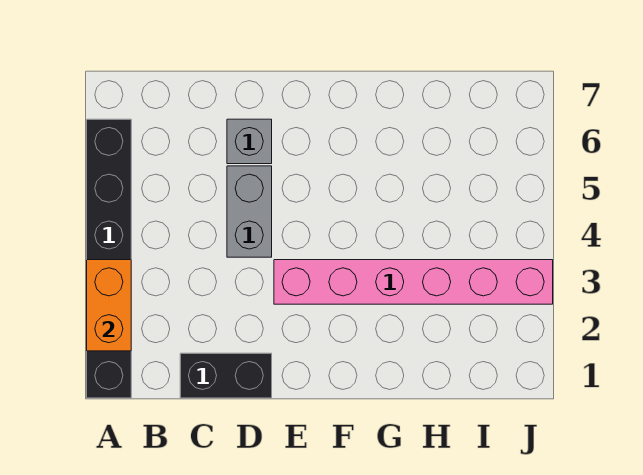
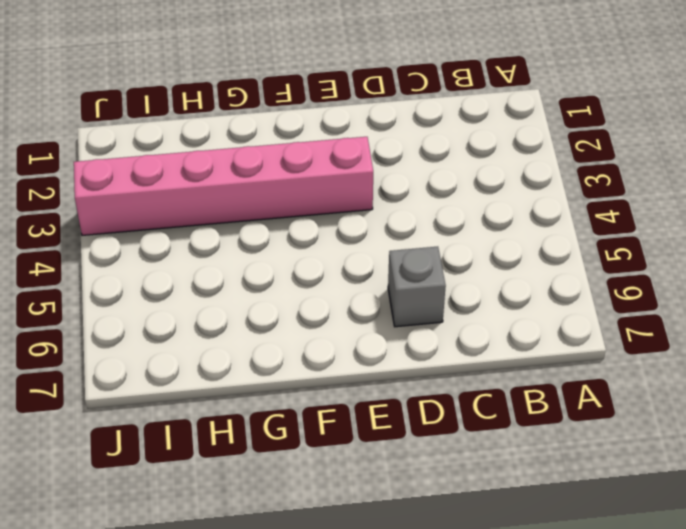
none -> black 1x6 brick [87,119,131,398]
none -> black 1x2 brick [180,353,272,398]

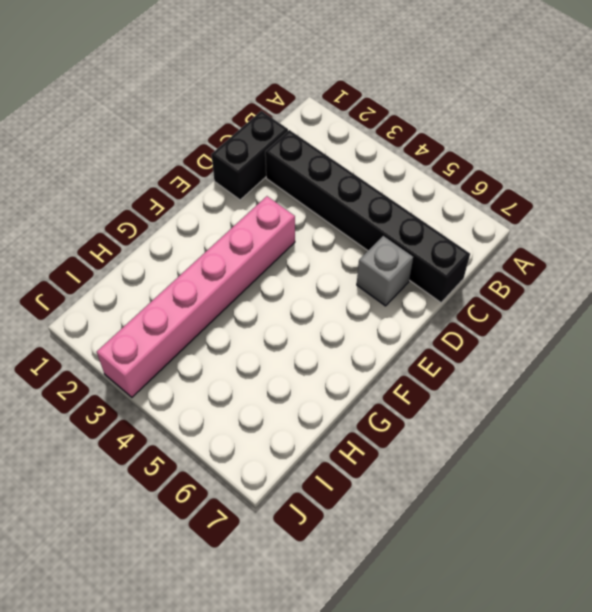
black 1x6 brick [265,130,470,303] -> black 1x6 brick moved to [87,119,131,398]
none -> grey 1x2 brick [227,166,272,257]
none -> orange 1x2 brick [87,260,131,351]

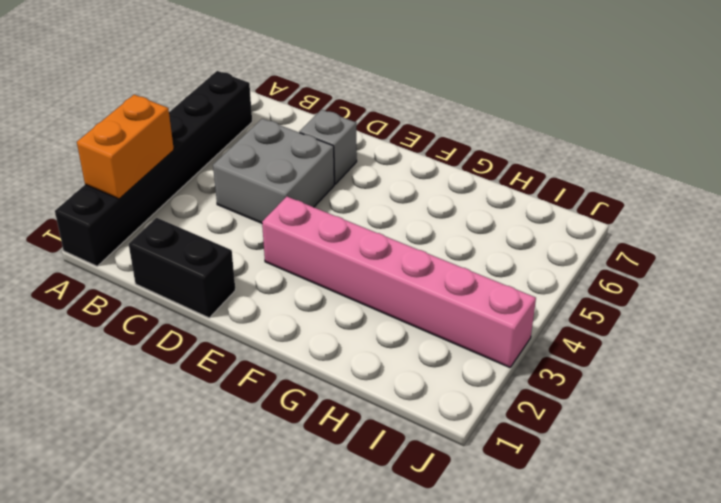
grey 2x2 brick [213,119,334,223] -> grey 1x2 brick [227,166,272,257]

